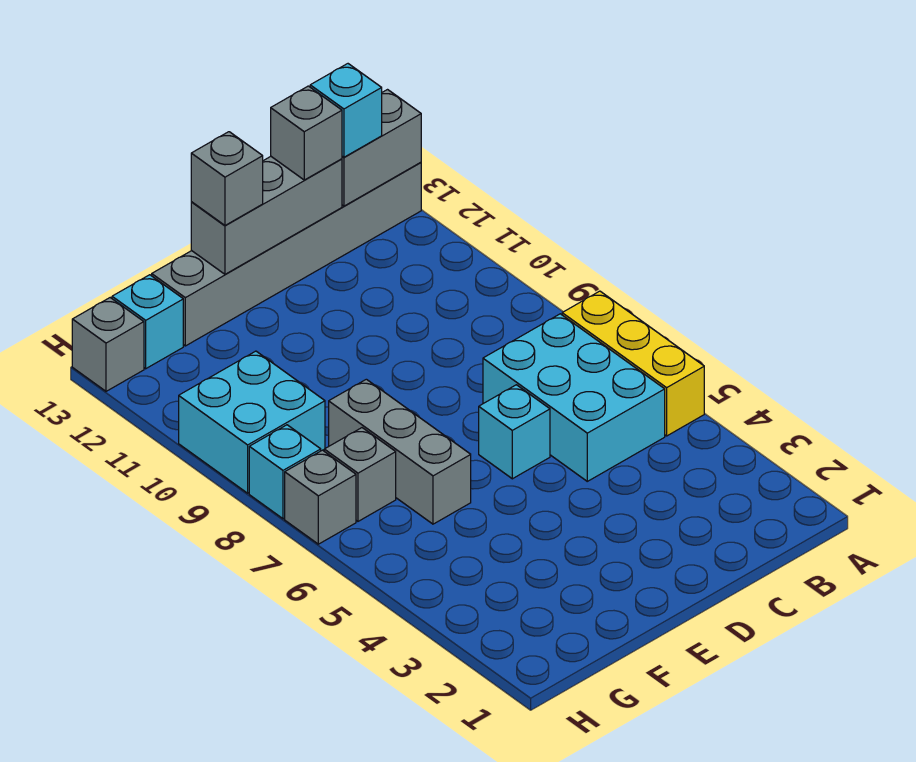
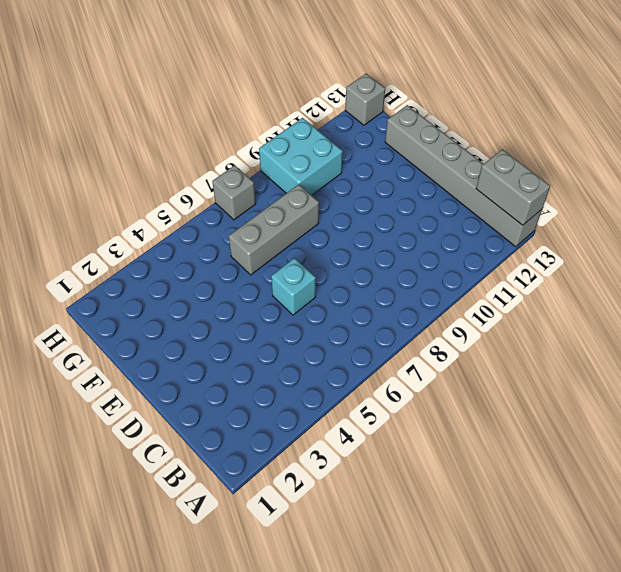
none -> yellow 1x3 brick [562,291,704,436]
none -> cyan 2x3 brick [483,314,665,481]
none -> grey 1x1 brick [324,428,396,521]

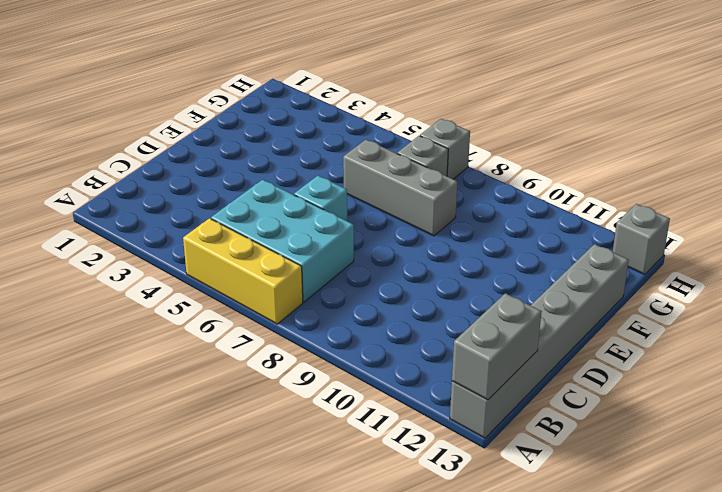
none -> cyan 2x2 brick [179,351,325,493]
none -> cyan 1x1 brick [112,275,183,369]
none -> cyan 1x1 brick [249,425,321,519]

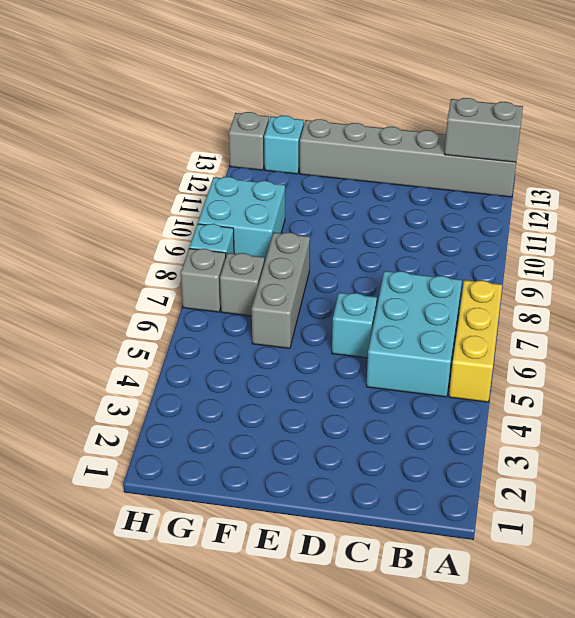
none -> grey 1x3 brick [191,157,342,274]
none -> cyan 1x1 brick [310,64,382,157]
none -> grey 1x1 brick [271,86,342,180]

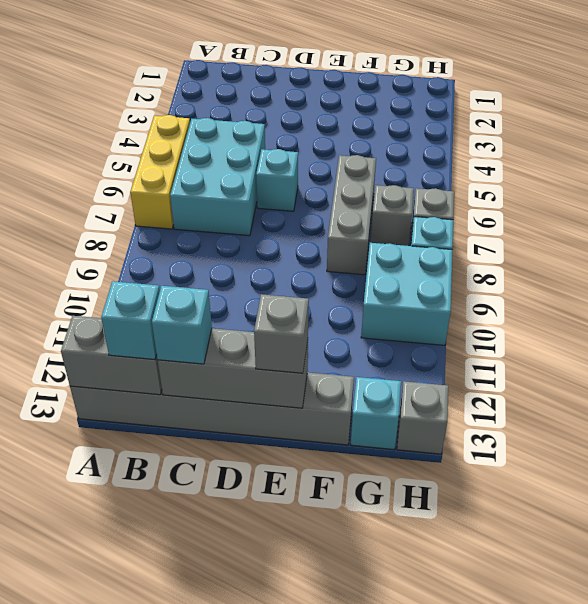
cyan 1x1 brick [152,286,212,364] -> grey 1x1 brick [271,86,342,180]

